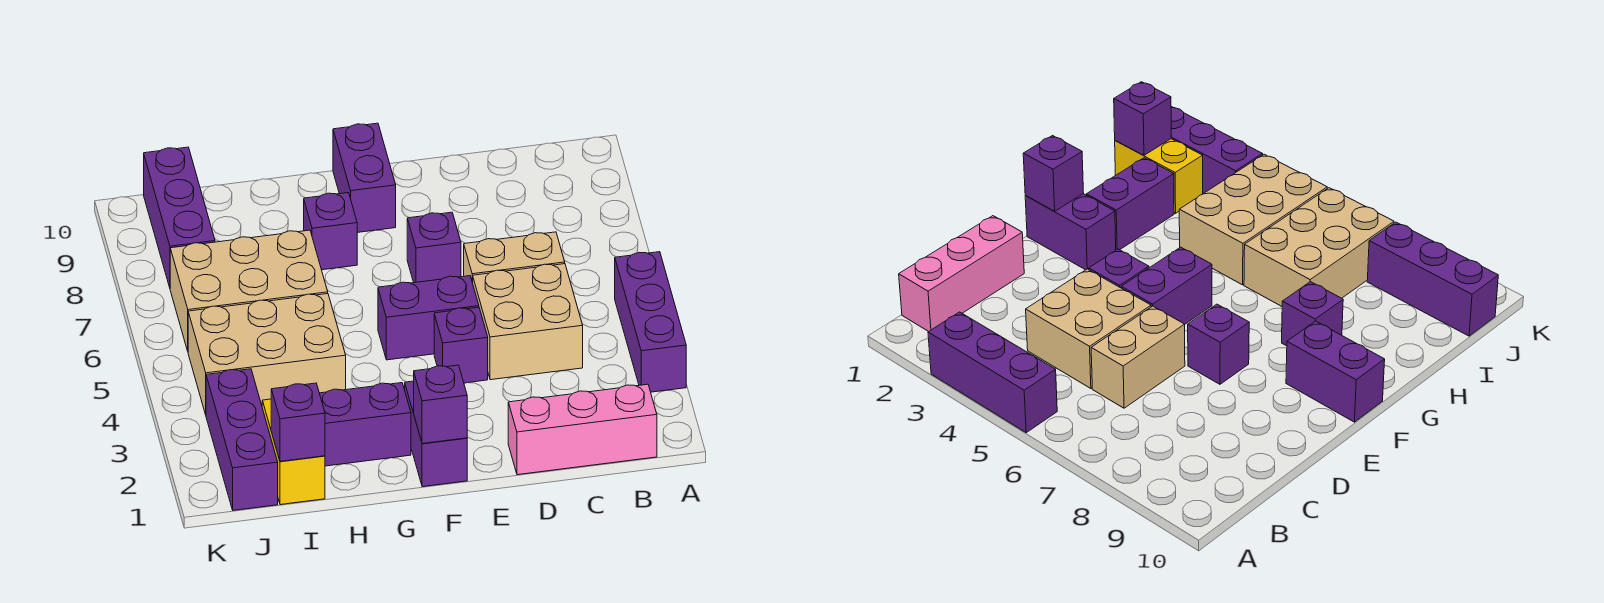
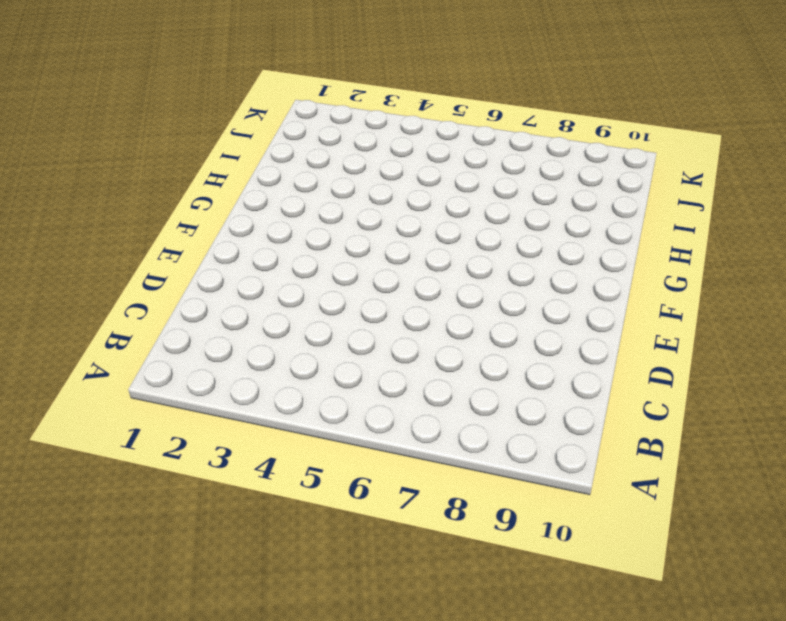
none -> purple 1x3 brick [615,252,686,392]
none -> pink 1x3 brick [508,384,657,475]
none -> tan 2x2 brick [473,264,583,380]

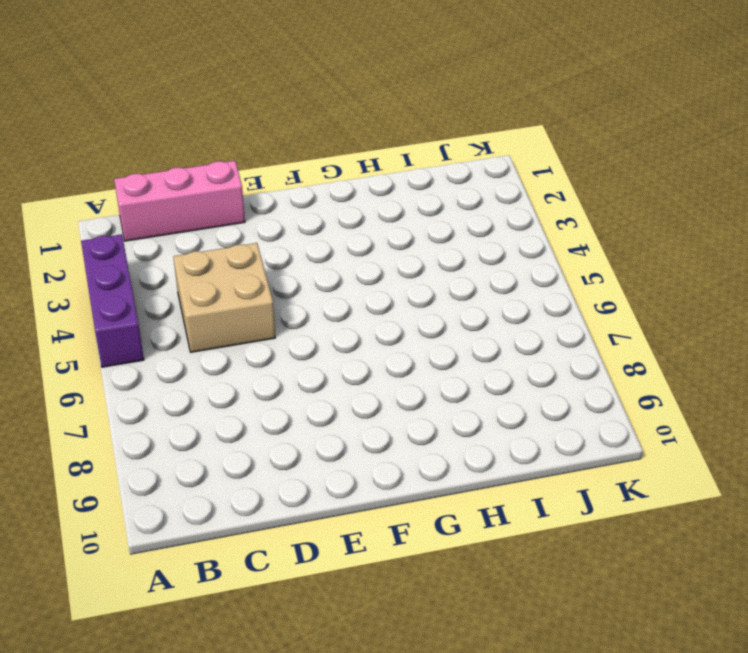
none -> tan 1x2 brick [464,232,565,283]
none -> purple 1x1 brick [434,307,488,383]
none -> purple 1x2 brick [378,276,479,360]

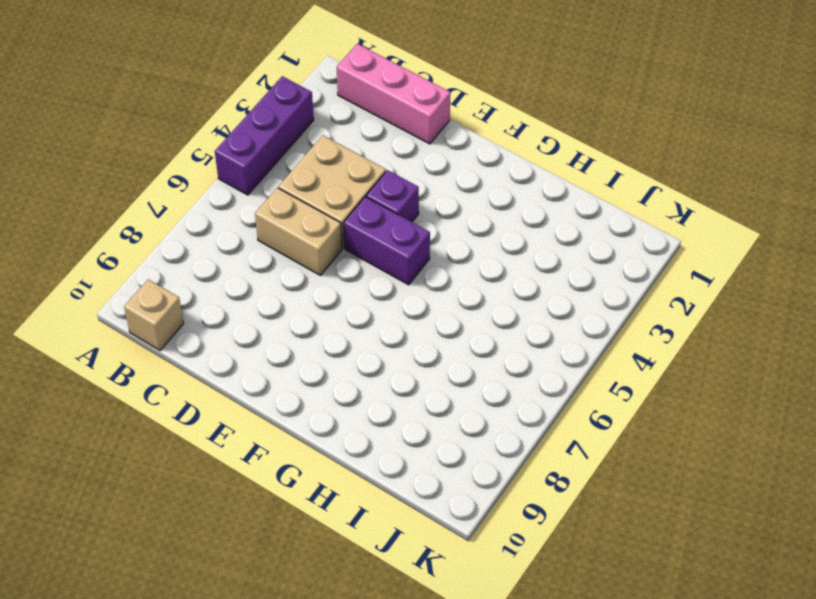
tan 1x1 brick [124,279,184,350] -> none
none -> purple 1x1 brick [407,212,461,283]
none -> purple 1x2 brick [405,381,467,487]
none -> purple 1x2 brick [333,123,396,232]

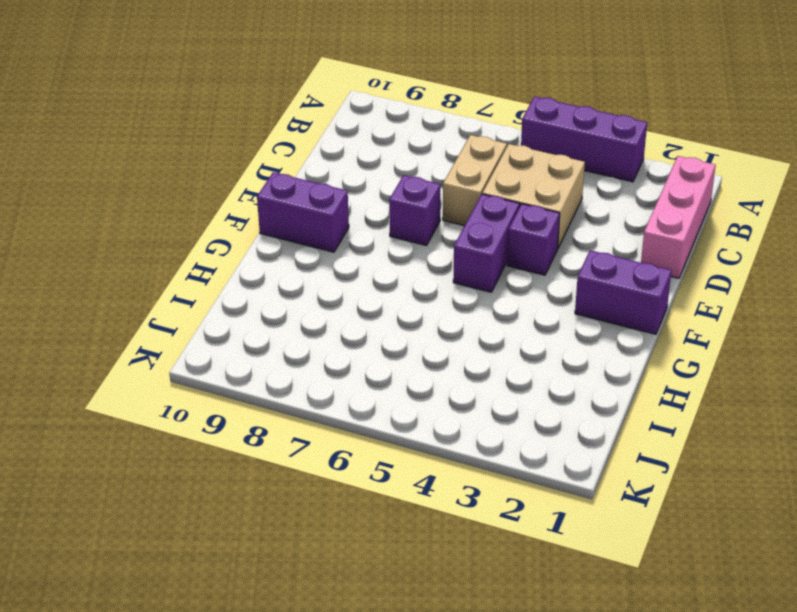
none -> purple 1x2 brick [319,383,411,466]
none -> purple 1x1 brick [304,193,357,270]
none -> tan 2x3 brick [188,294,346,415]

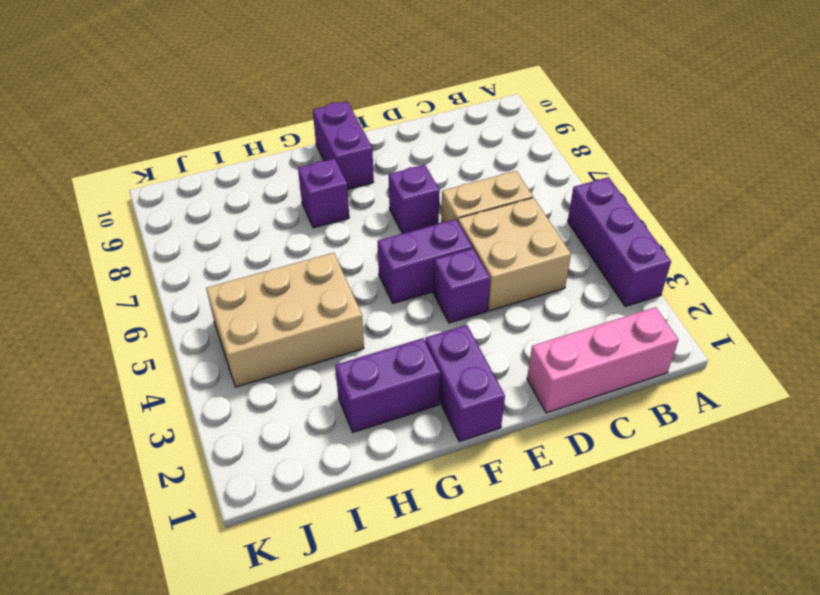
none -> tan 2x3 brick [170,230,328,351]
none -> yellow 1x2 brick [262,399,325,505]
none -> purple 1x3 brick [206,369,278,510]

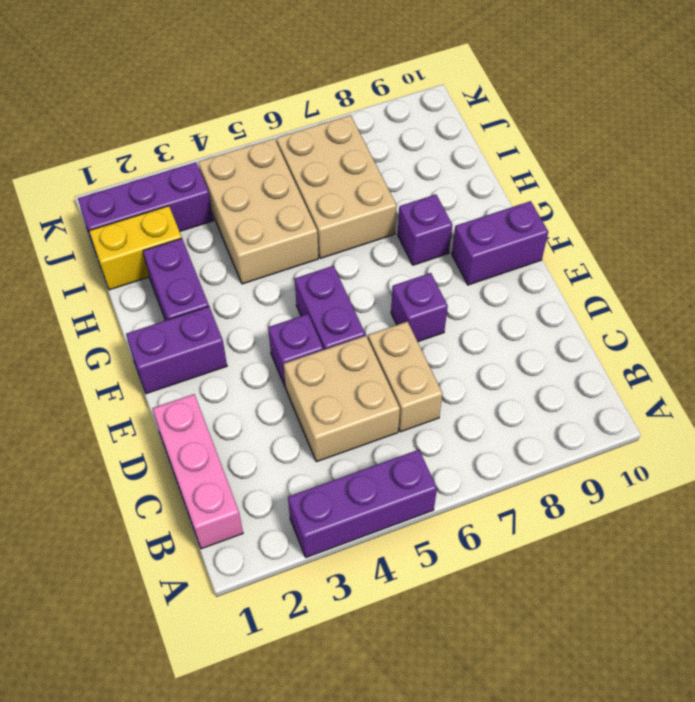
none -> purple 1x3 brick [144,147,215,287]
none -> purple 1x1 brick [414,365,467,444]
none -> purple 1x1 brick [271,383,325,461]

